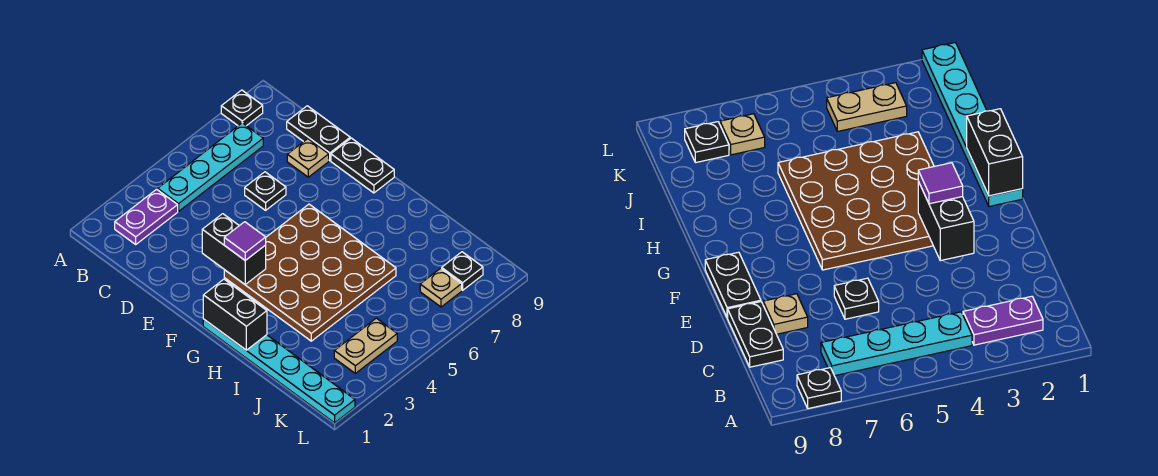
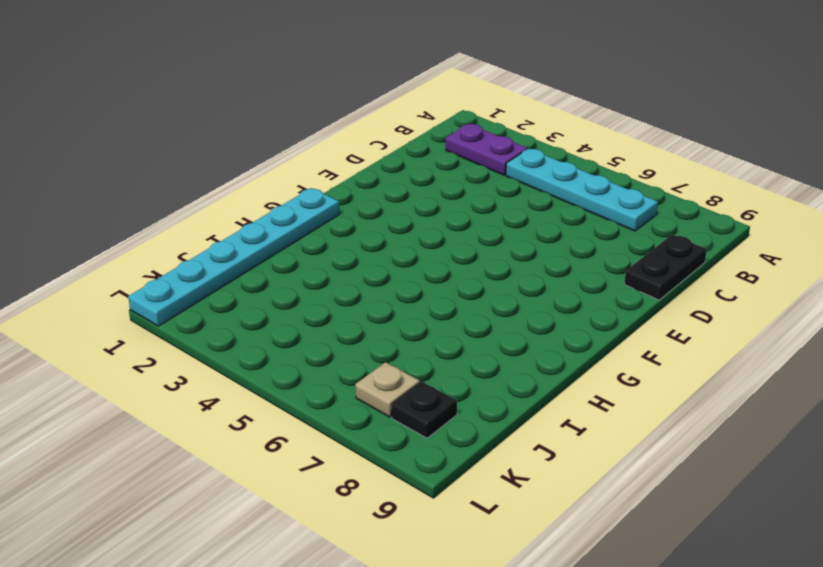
none -> black 1x1 plate [221,90,263,126]
none -> black 1x1 plate [245,172,286,210]
none -> tan 1x1 plate [287,139,329,177]

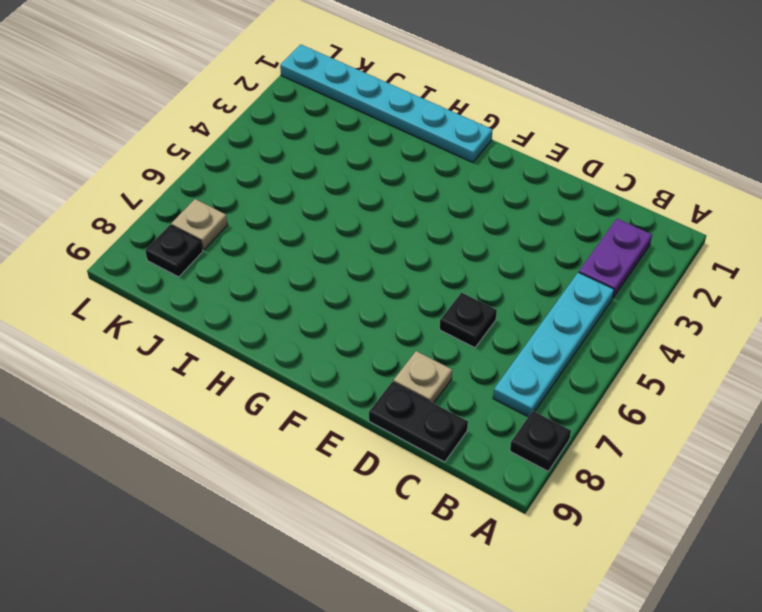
none -> black 1x2 plate [331,138,394,193]
none -> brown 4x4 plate [224,204,396,341]
none -> tan 1x2 plate [334,318,397,373]

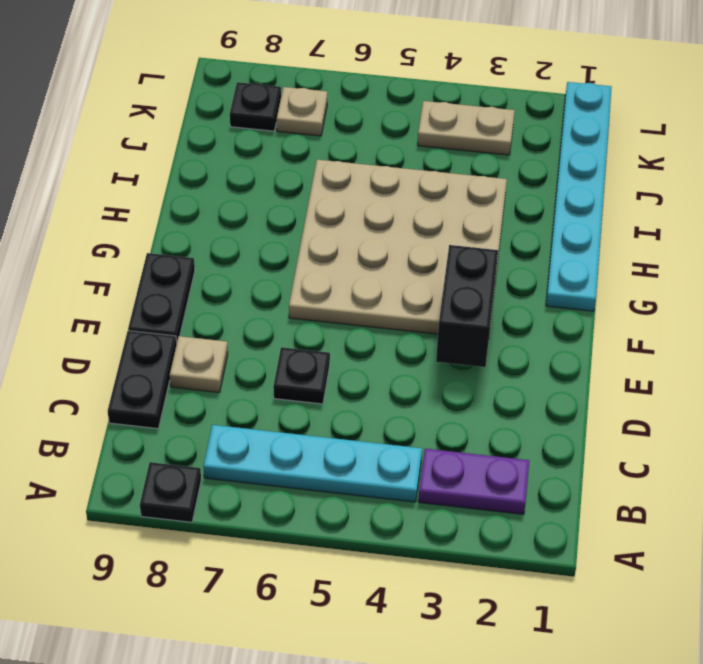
tan 4x4 plate [289,160,507,334] -> brown 4x4 plate [224,204,396,341]
none -> black 1x2 brick [203,279,267,350]
none -> purple 1x1 tile [224,222,266,260]

